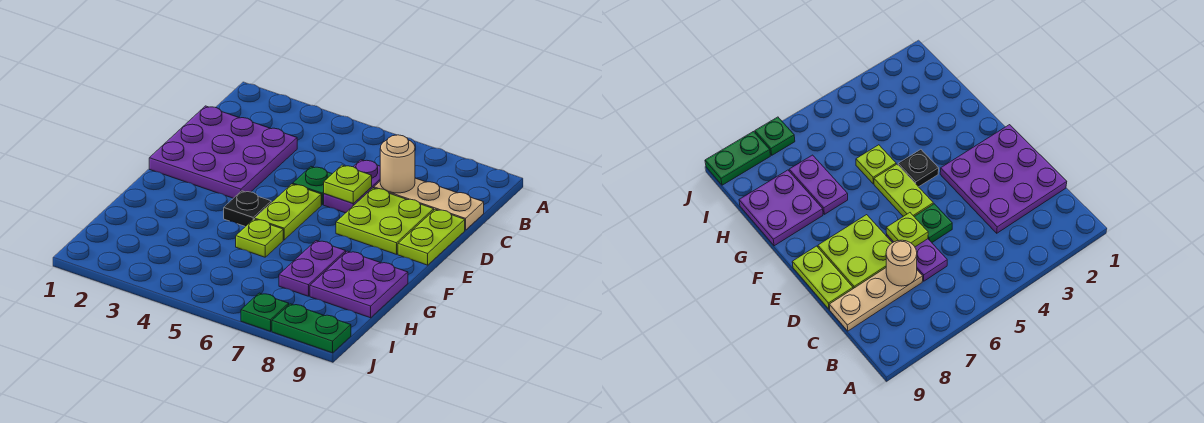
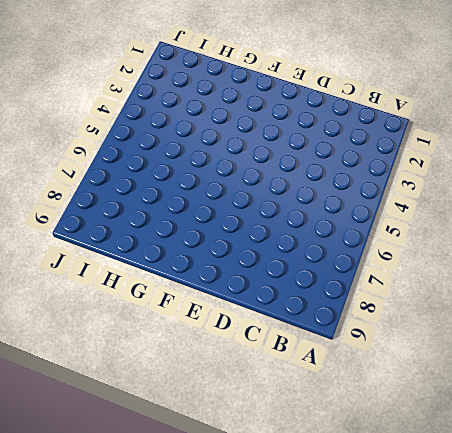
none -> purple 3x3 plate [149,106,297,198]
none -> purple 1x2 plate [324,160,380,213]
none -> tan 1x3 plate [374,178,484,230]

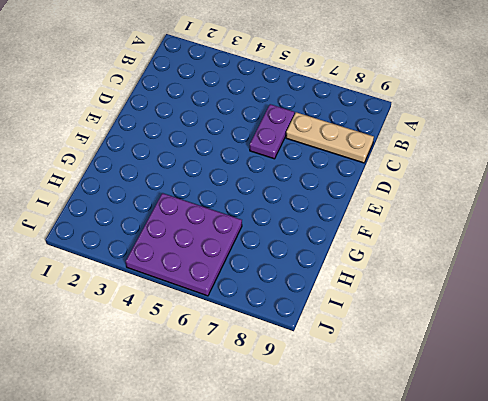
purple 3x3 plate [126,193,242,296] -> purple 3x3 plate moved to [149,106,297,198]
none -> green 1x1 plate [293,167,332,205]
none -> lime 2x2 plate [336,188,434,254]
none -> lime 1x2 plate [398,209,465,265]

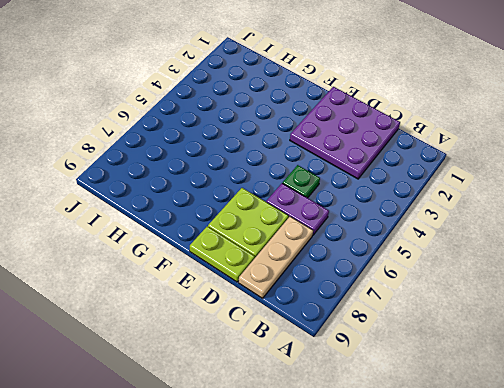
none -> lime 1x2 plate [255,184,321,240]
none -> black 1x1 plate [224,191,271,227]
none -> lime 1x1 plate [236,219,283,257]

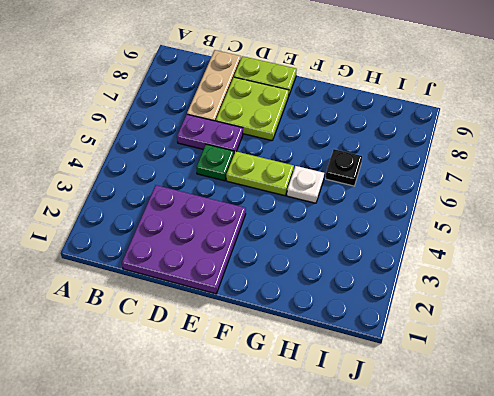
white 1x1 plate [287,166,324,203] -> lime 1x1 plate [236,219,283,257]
black 1x1 plate [326,149,362,186] -> black 1x1 plate moved to [224,191,271,227]
none -> purple 1x2 plate [279,241,346,296]
none -> purple 2x2 plate [310,251,408,318]
none -> green 1x1 plate [241,293,289,331]

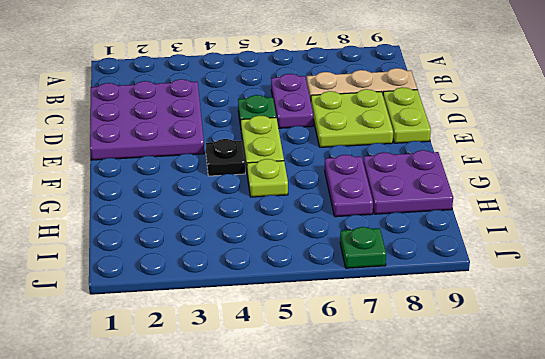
none -> green 1x2 plate [272,304,351,353]
none -> tan 1x1 round brick [380,135,415,193]
none -> lime 1x1 plate [324,165,372,203]

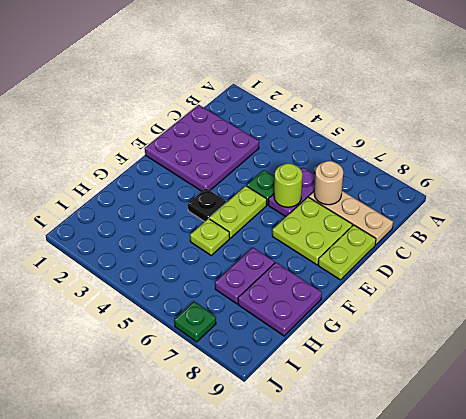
lime 1x1 round brick [274,164,302,207] -> lime 1x1 plate [324,165,372,203]
none -> green 1x2 plate [272,304,351,353]

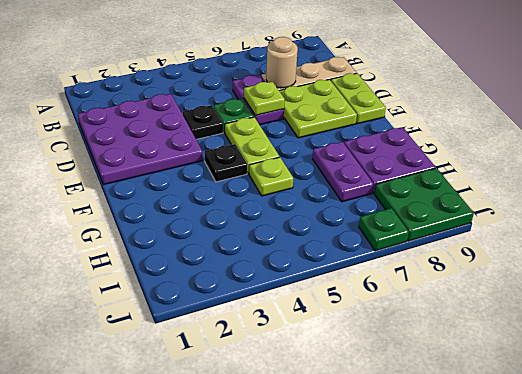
black 1x1 plate [183,105,223,139] -> none
green 2x2 plate [374,168,474,241] -> green 1x2 plate [272,304,351,353]

